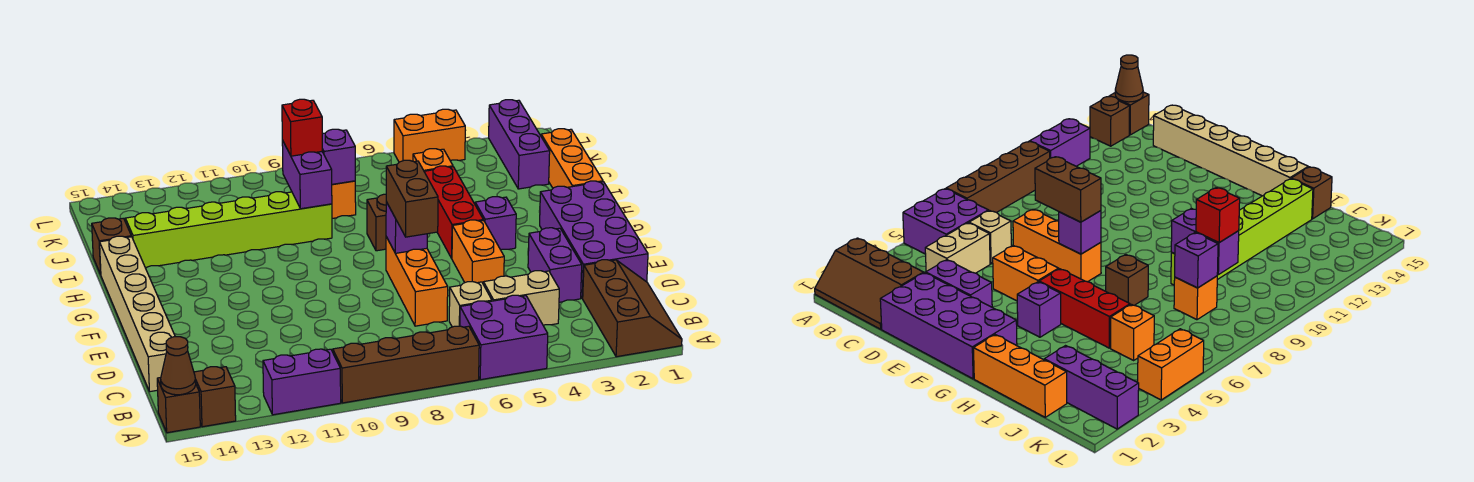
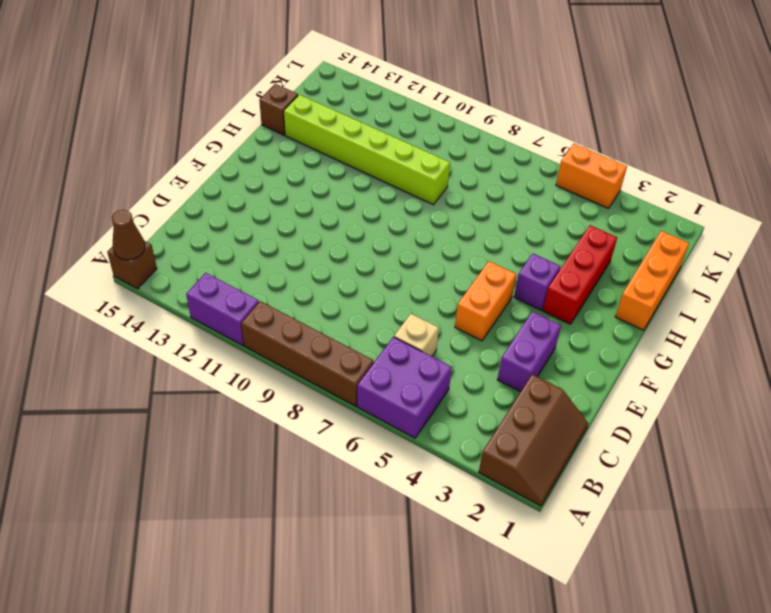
red 1x3 brick [543,225,617,324] -> red 1x3 brick moved to [424,166,483,258]
none -> brown 1x1 brick [194,367,236,427]
none -> tan 1x2 brick [483,271,559,325]
none -> tan 1x6 brick [100,236,175,392]

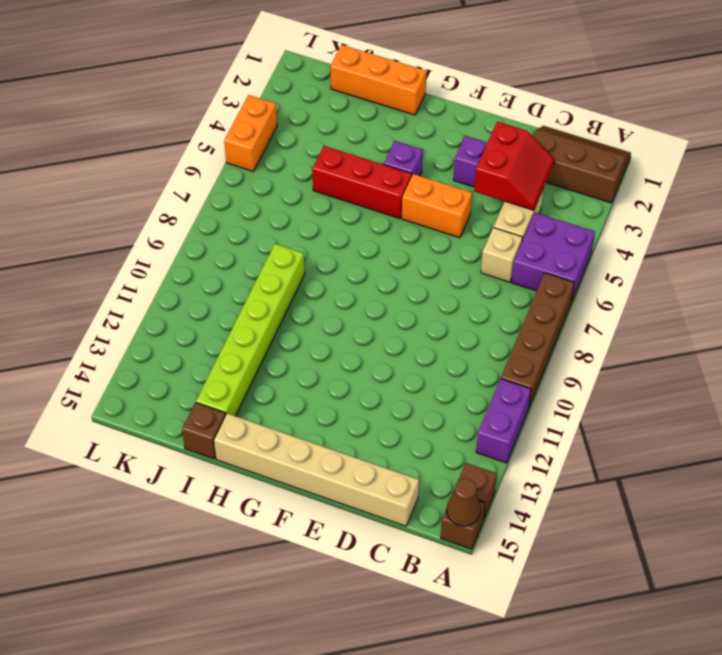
red 2x2 slope [474,122,554,210] -> none
none -> purple 2x4 brick [540,181,648,298]
none -> orange 1x3 brick [386,237,448,326]
none -> brown 1x1 brick [367,194,386,251]

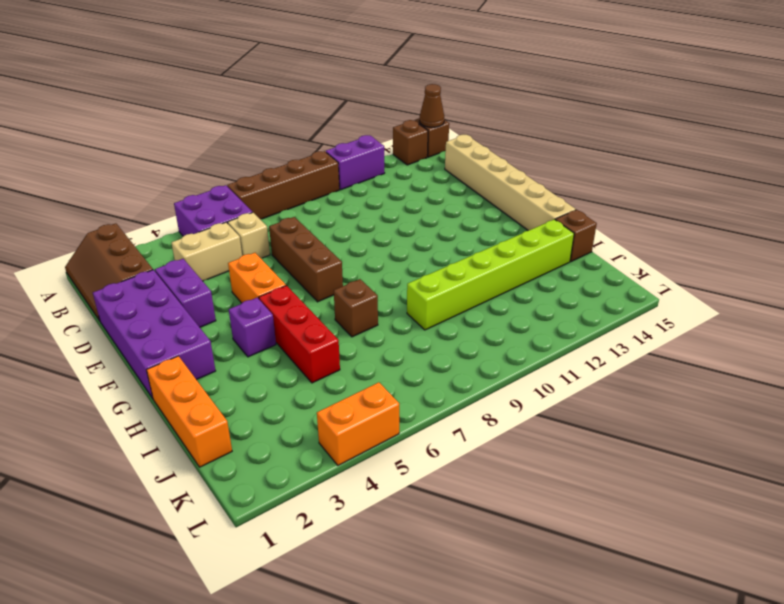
brown 1x3 brick [269,217,343,302] -> orange 1x3 brick [386,237,448,326]
none -> purple 1x3 brick [489,100,550,189]
none -> orange 1x1 brick [413,149,453,171]
none -> orange 1x1 brick [332,181,356,219]

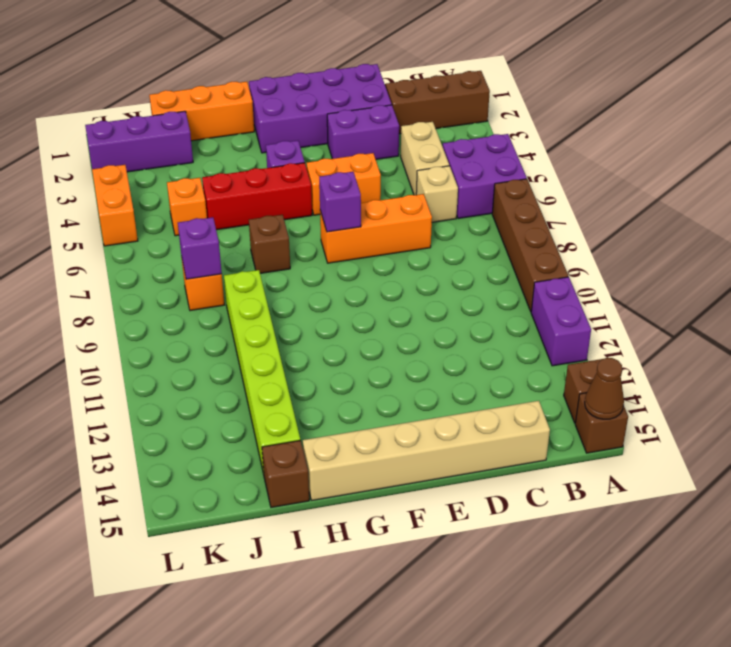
none -> purple 1x2 brick [282,140,332,209]
none -> brown 1x2 brick [386,160,438,237]
none -> red 1x1 brick [282,99,322,156]

